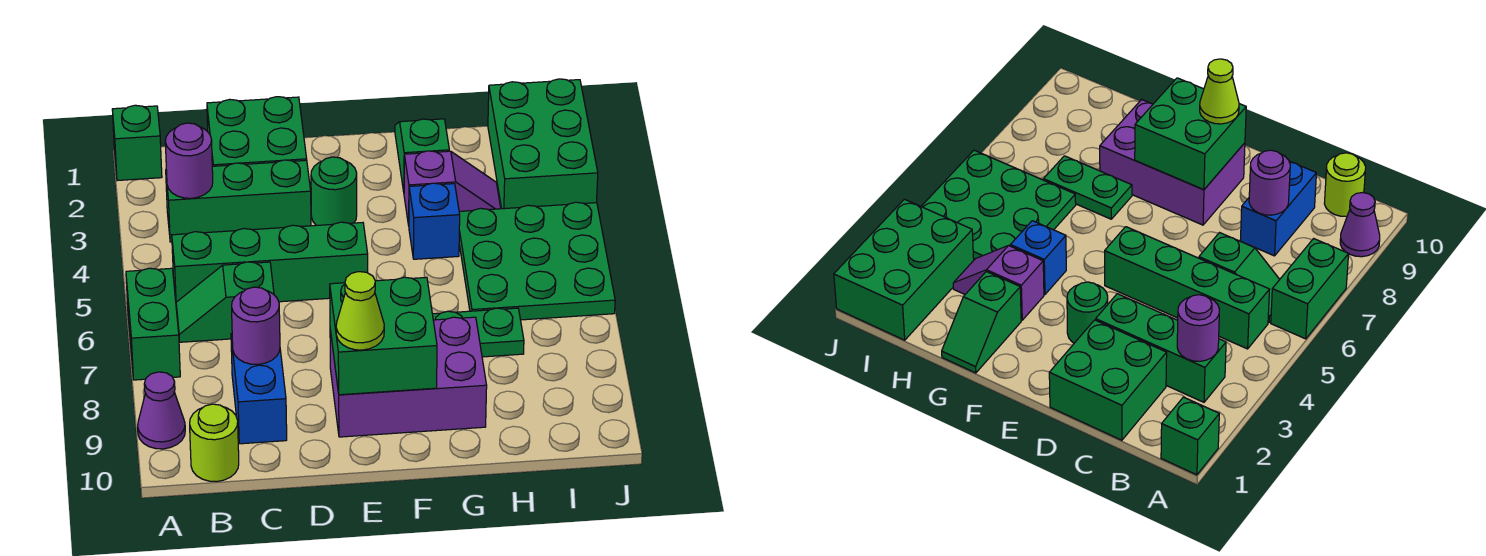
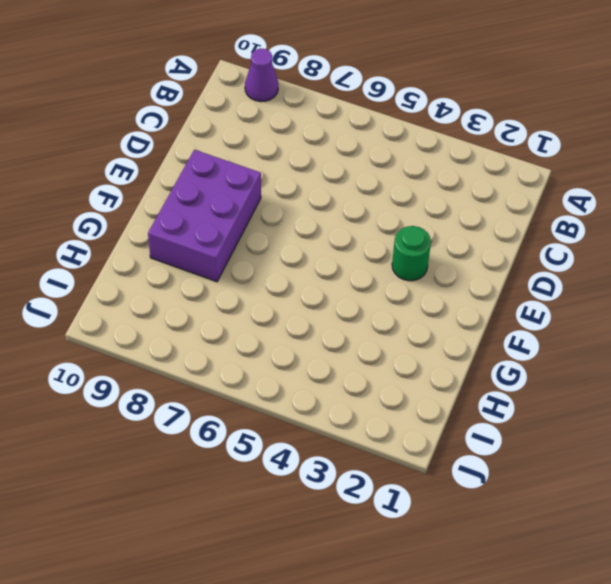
none -> green 1x1 brick [112,105,162,181]
none -> green 1x2 brick [126,268,180,380]
none -> green 1x3 brick [166,160,311,242]

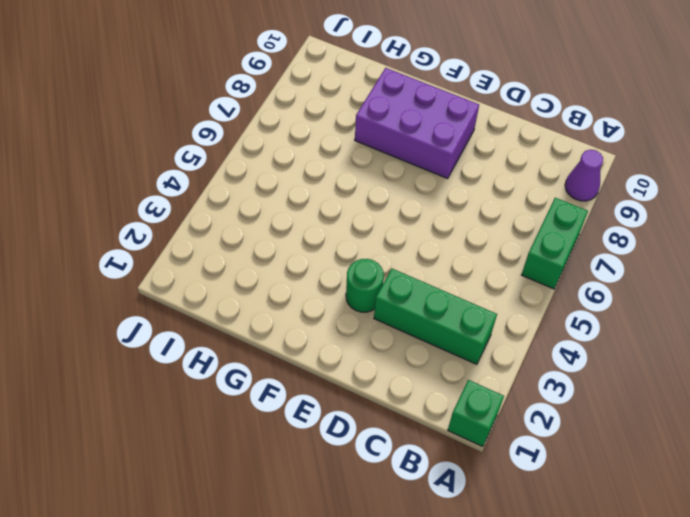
none -> green 1x4 brick [172,222,368,302]
none -> green 1x2 slope [176,262,274,342]
none -> lime 1x1 round brick [190,404,239,482]

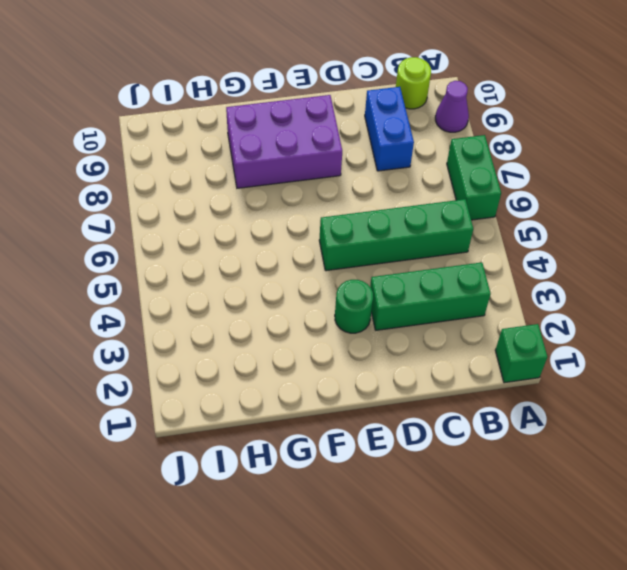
none -> green 1x2 slope [176,262,274,342]
none -> green 2x2 brick [207,97,307,166]
none -> green 1x2 slope [395,119,449,192]

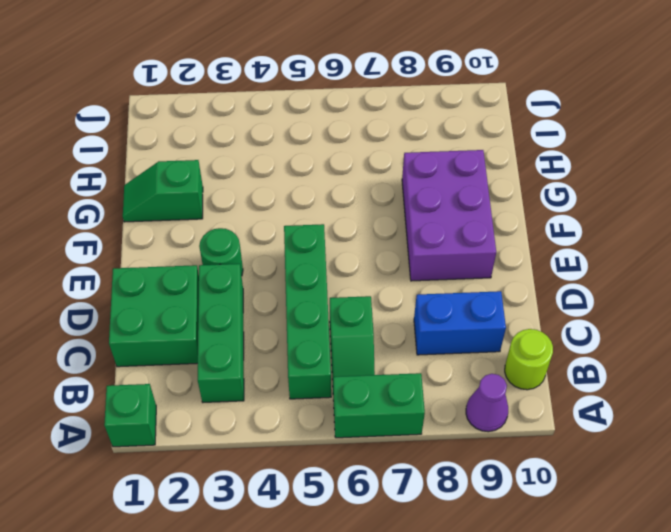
none -> purple 1x2 slope [404,151,501,225]
none -> blue 1x1 brick [409,183,460,259]
none -> green 1x2 plate [433,308,524,357]

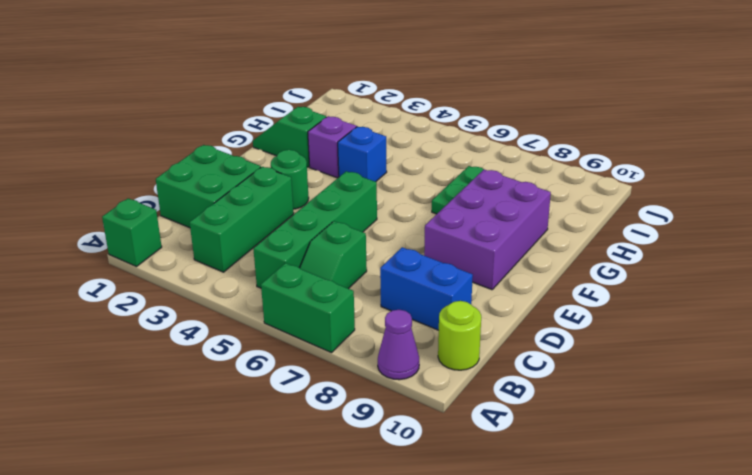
none -> green 3x3 plate [459,202,615,320]
none -> green 2x3 brick [488,79,598,209]
none -> purple 1x1 round brick [165,123,213,198]

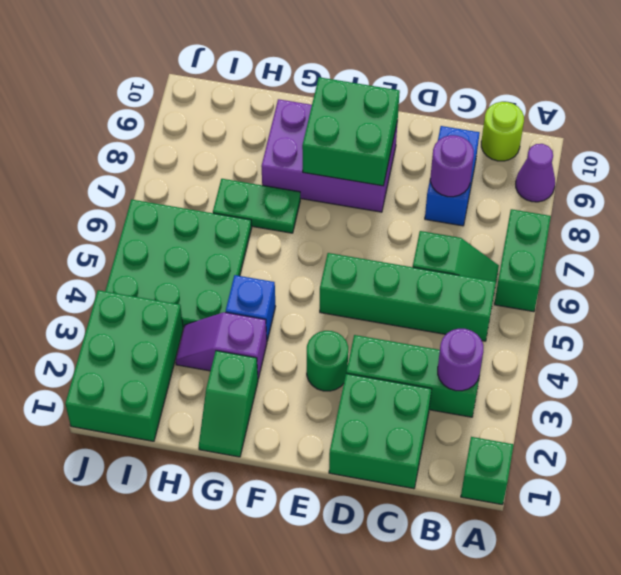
none -> lime 1x1 cone [336,272,384,350]

